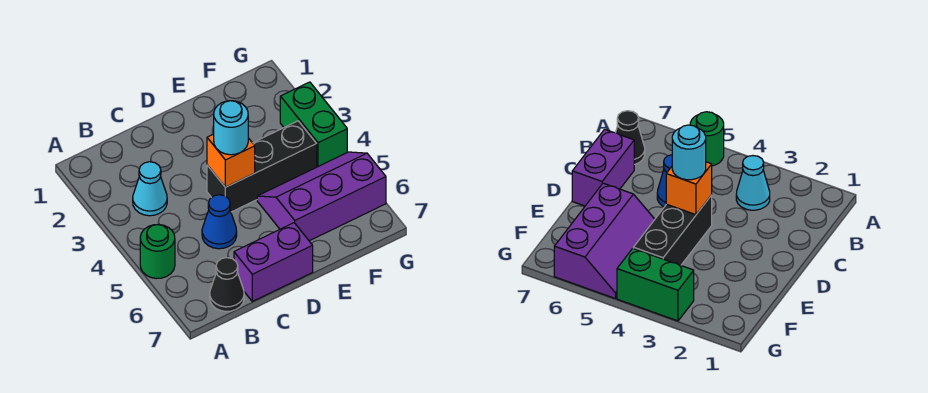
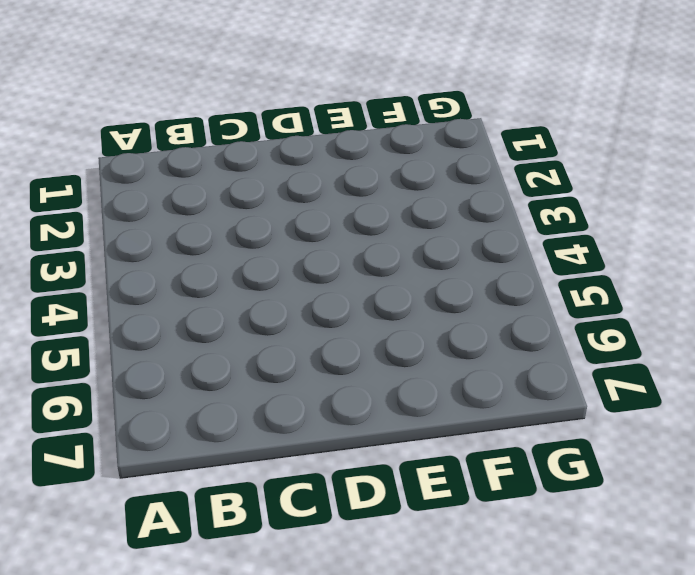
none -> green 1x1 round brick [140,224,175,279]
none -> cyan 1x1 cone [133,162,167,216]

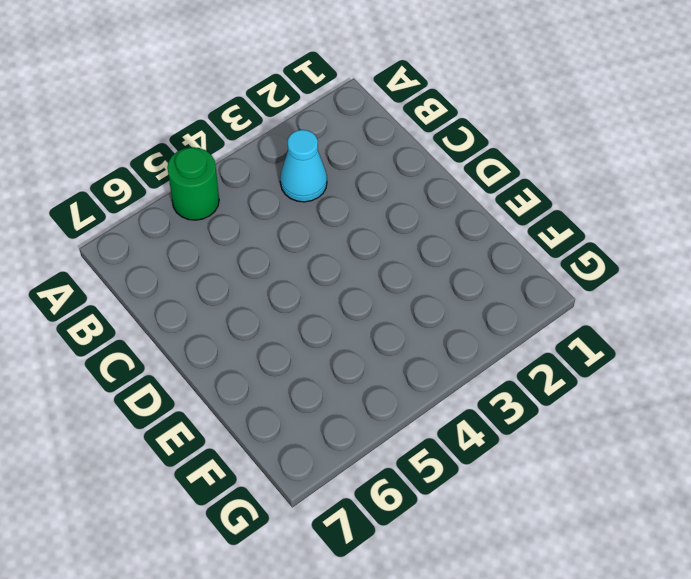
none -> black 1x1 cone [210,258,244,311]
none -> blue 1x1 cone [202,195,237,249]

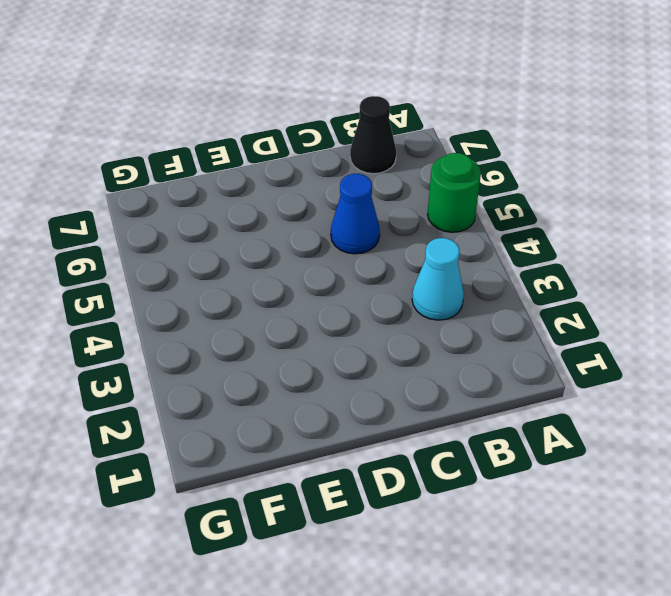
none -> purple 1x2 brick [234,223,313,301]
none -> black 1x3 brick [207,121,317,212]

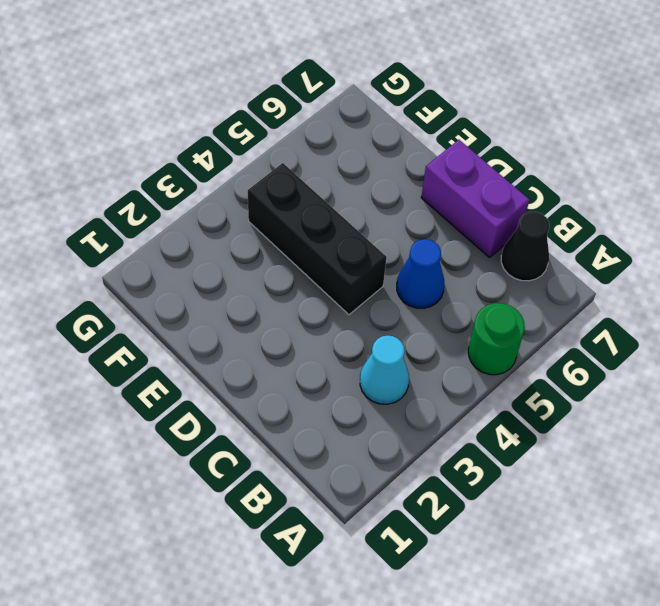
none -> purple 2x3 slope [257,152,386,241]
none -> green 1x2 brick [280,82,347,167]

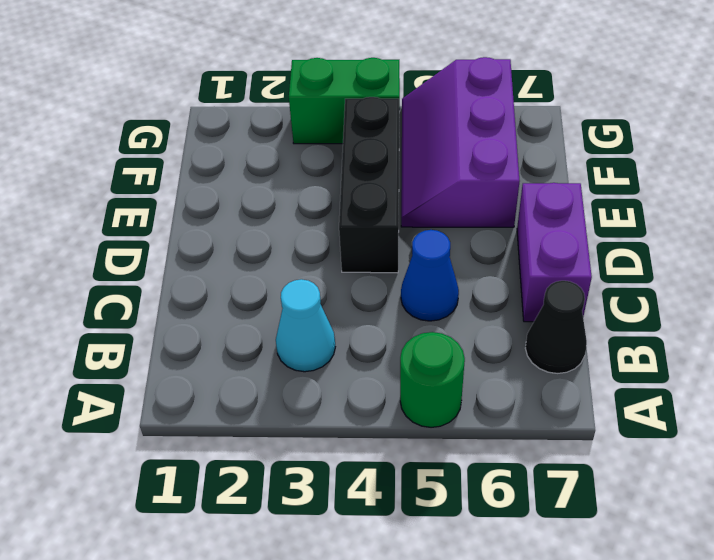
none -> orange 1x1 brick [207,134,255,187]
none -> cyan 1x1 round brick [214,101,248,155]

